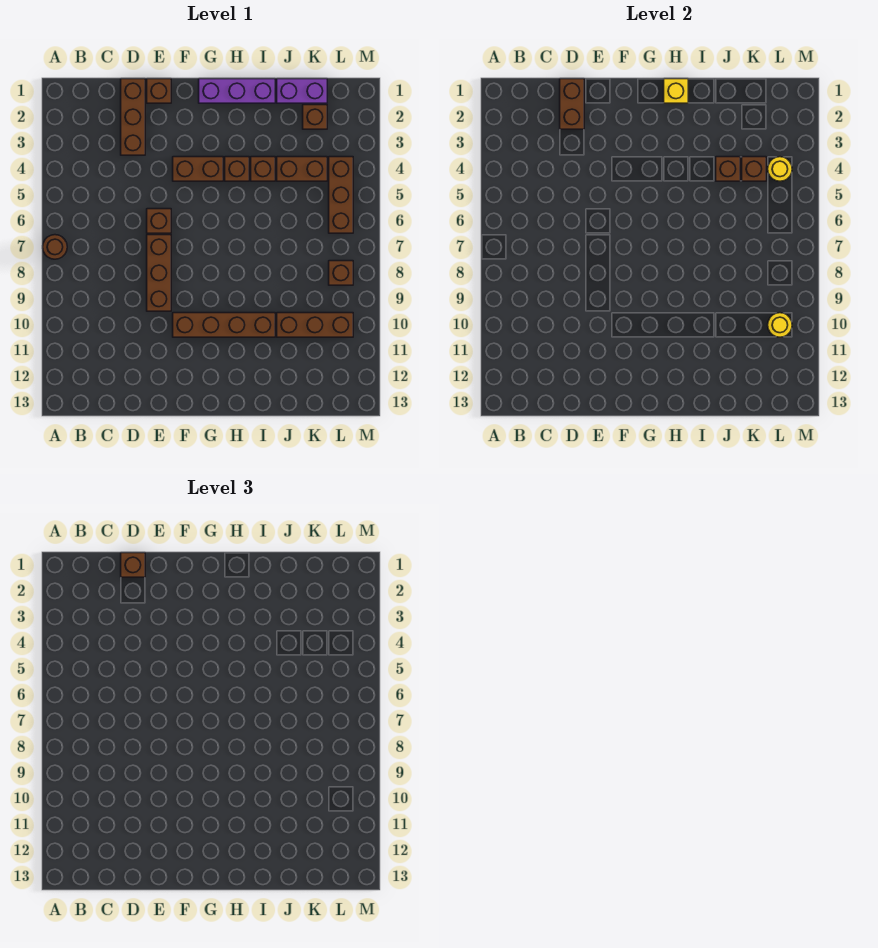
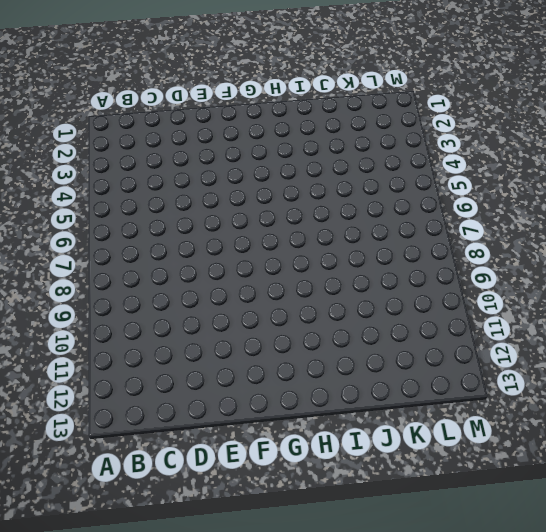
none -> brown 1x1 round brick [43,235,67,259]
none -> brown 1x3 brick [121,79,145,155]
none -> brown 1x1 brick [147,79,171,103]

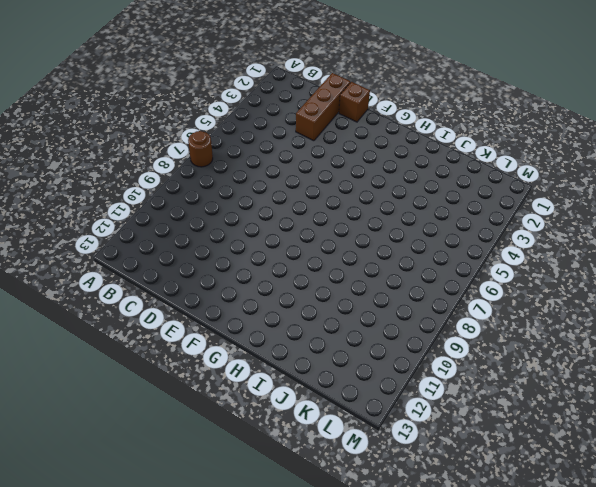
none -> brown 1x1 brick [147,209,171,233]
none -> brown 1x3 brick [147,235,171,311]
none -> brown 1x2 brick [173,157,223,181]

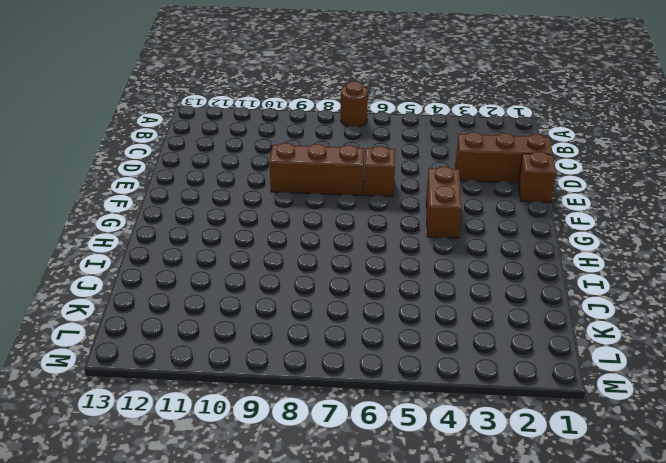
none -> brown 1x4 brick [173,313,275,337]
none -> purple 1x3 brick [199,79,275,103]
none -> brown 1x1 brick [225,157,249,181]

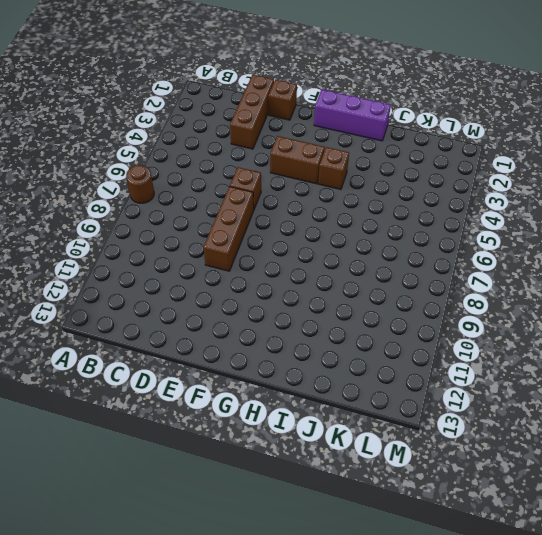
none -> brown 1x4 brick [173,313,275,337]
none -> brown 1x1 brick [251,157,275,181]
none -> purple 1x2 brick [277,79,327,103]

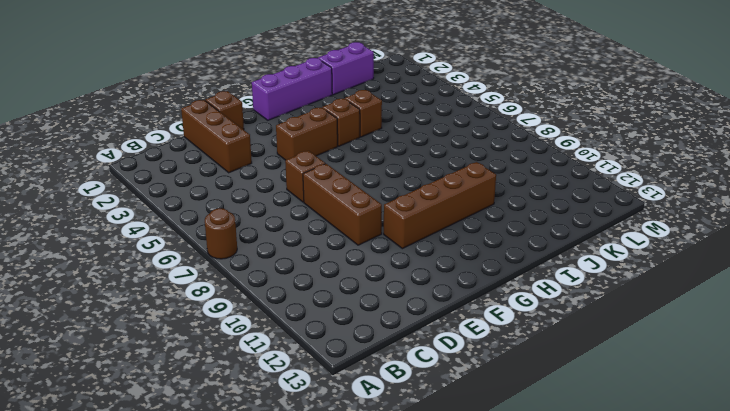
none -> brown 1x2 brick [277,157,327,181]
none -> brown 1x3 brick [277,313,353,337]
none -> brown 1x1 brick [303,105,327,129]

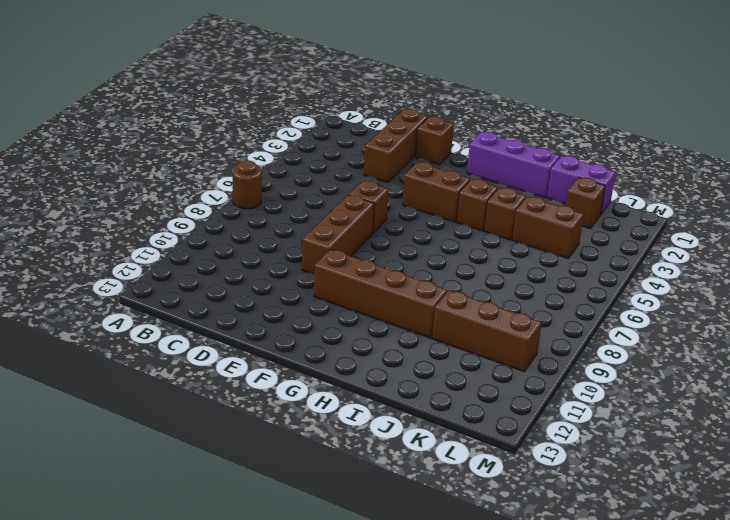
none -> brown 1x3 brick [329,157,353,233]
none -> brown 1x1 brick [329,261,353,285]
none -> brown 1x2 brick [560,79,584,129]

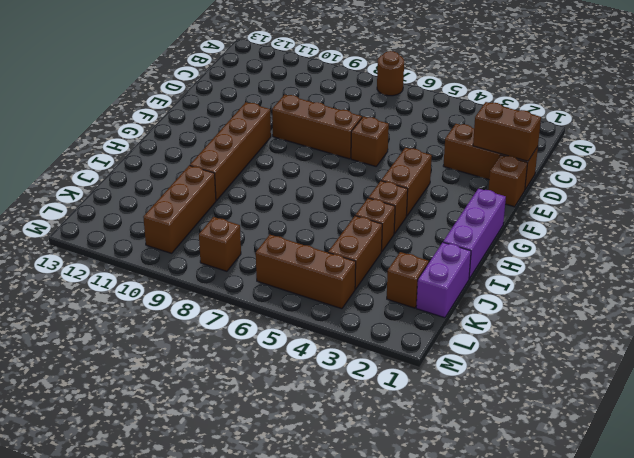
none -> yellow 1x1 brick [664,79,688,103]
none -> brown 1x1 brick [716,157,740,181]
none -> brown 1x1 brick [742,157,766,181]

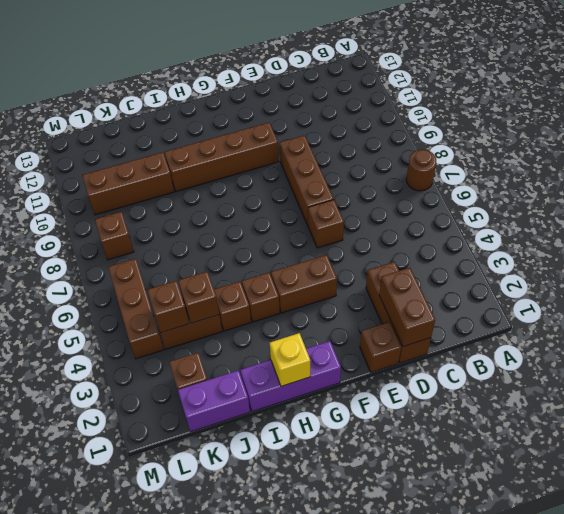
none -> yellow 1x1 round brick [768,157,792,181]
none -> yellow 1x1 round brick [768,313,792,337]
none -> brown 1x1 brick [121,553,145,577]

